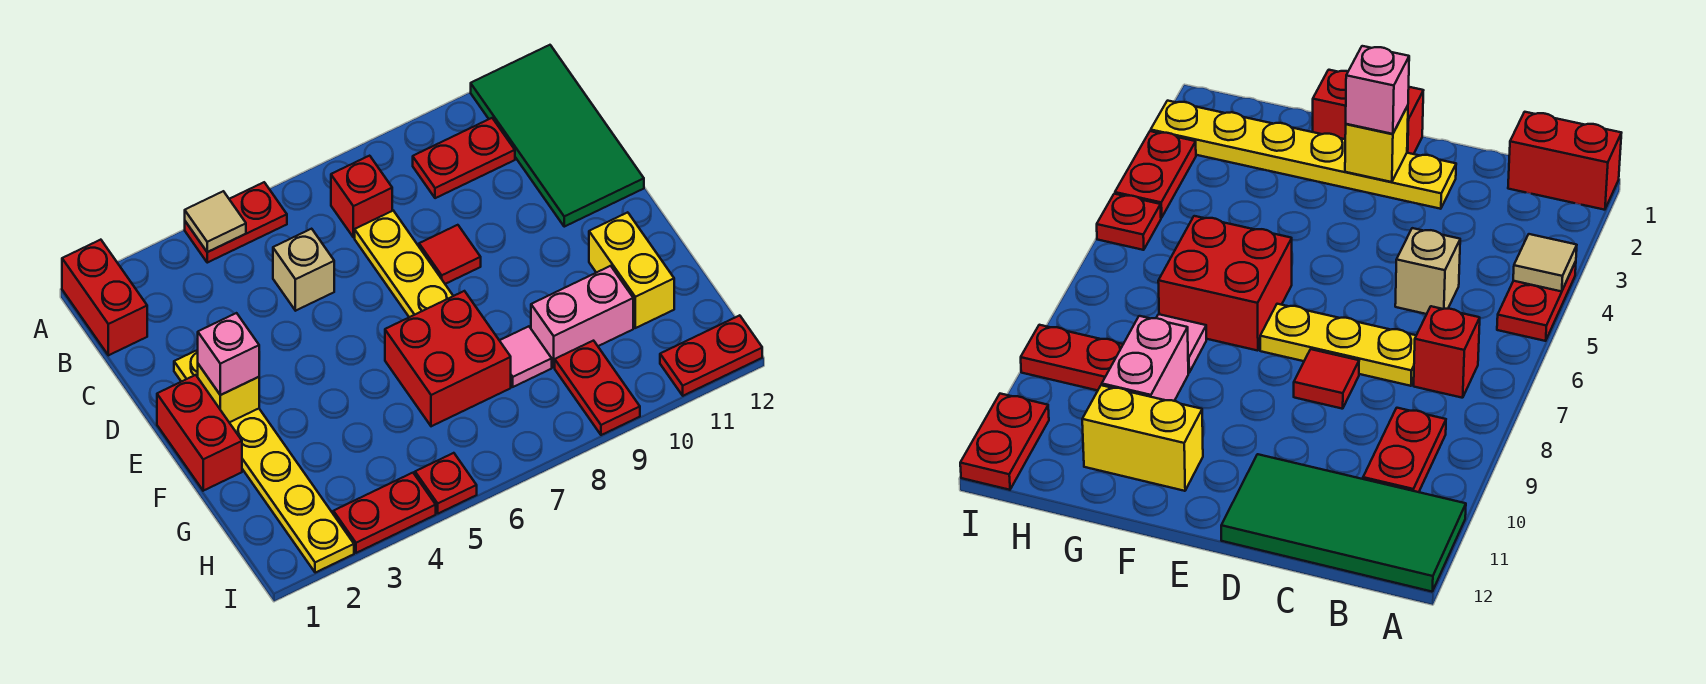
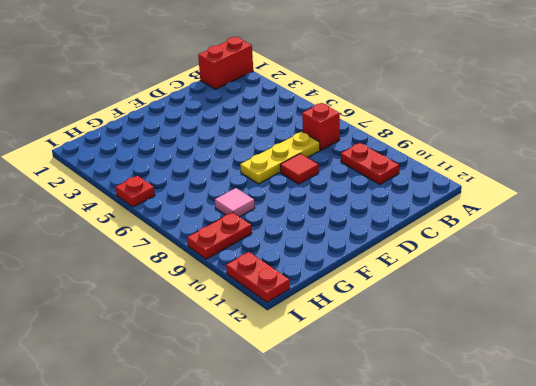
none -> red 1x2 plate [185,182,287,263]
none -> green 2x4 tile [471,45,644,227]
none -> tan 1x1 brick [273,229,334,311]

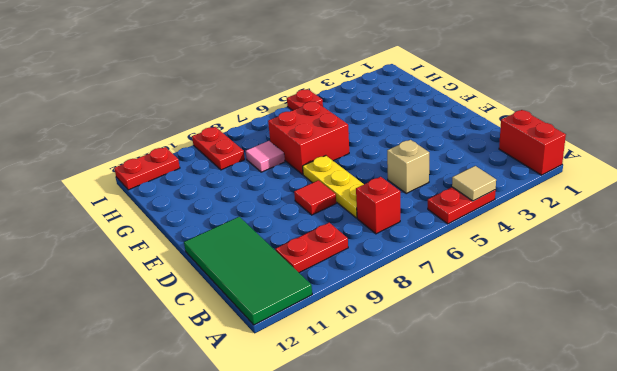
none -> yellow 1x6 plate [174,350,354,573]
none -> red 1x2 brick [157,375,242,491]
none -> yellow 1x2 brick [589,212,674,328]

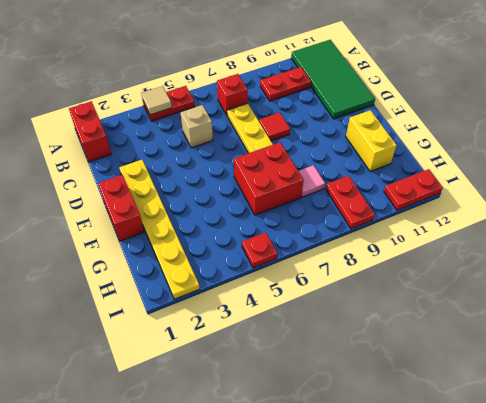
none -> pink 1x2 brick [531,266,633,367]
none -> red 1x2 plate [333,473,436,553]
none -> yellow 1x1 brick [198,364,259,422]

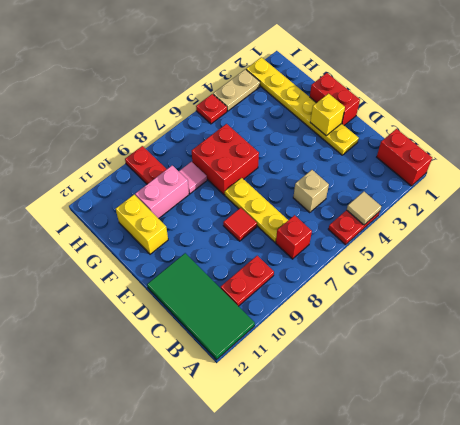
tan 1x2 plate [213,69,260,111] -> red 1x2 plate [333,473,436,553]
none -> red 1x2 plate [660,315,762,396]
none -> pink 1x1 brick [198,313,259,395]

